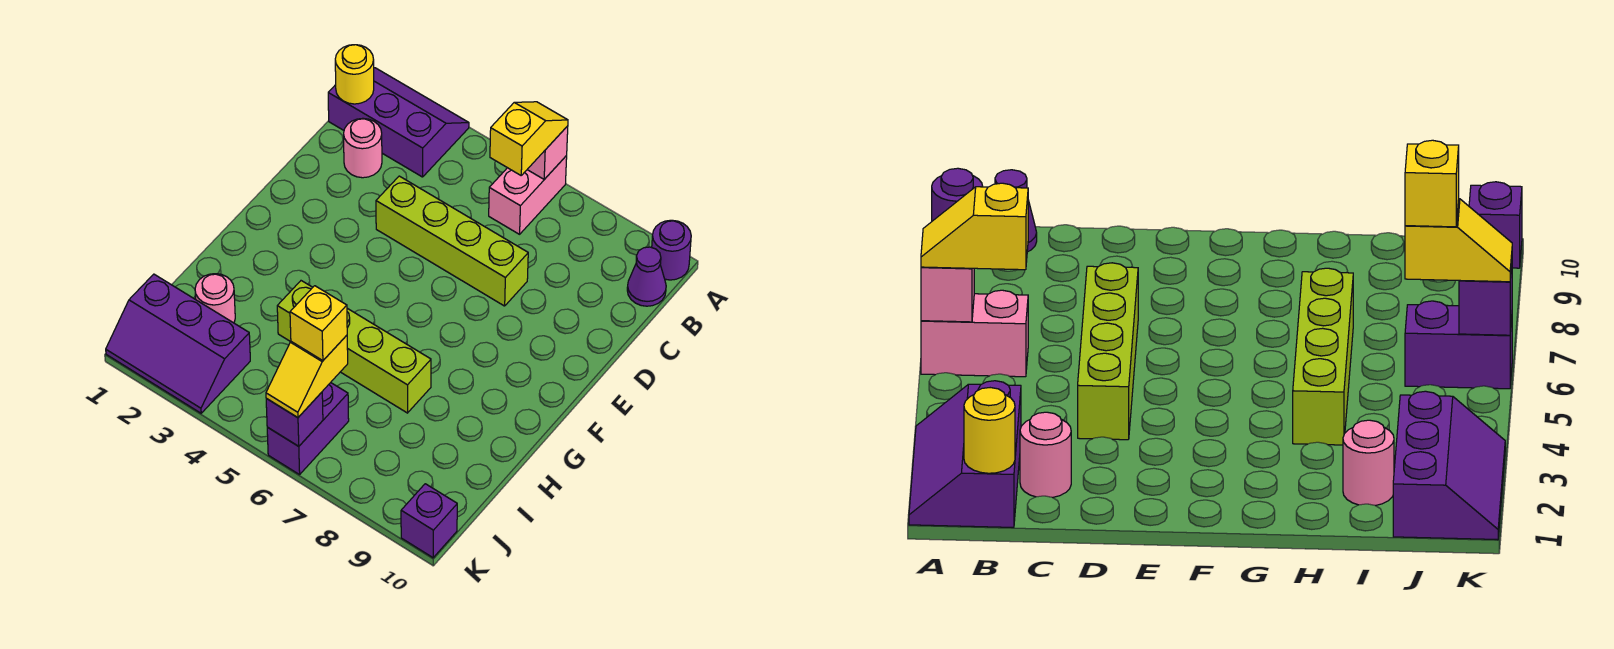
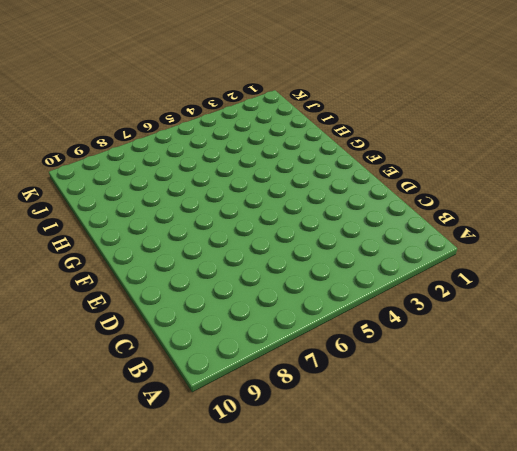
none -> purple 2x3 slope [328,68,469,177]
none -> pink 1x2 brick [489,156,567,234]
none -> purple 1x1 round brick [652,220,691,280]

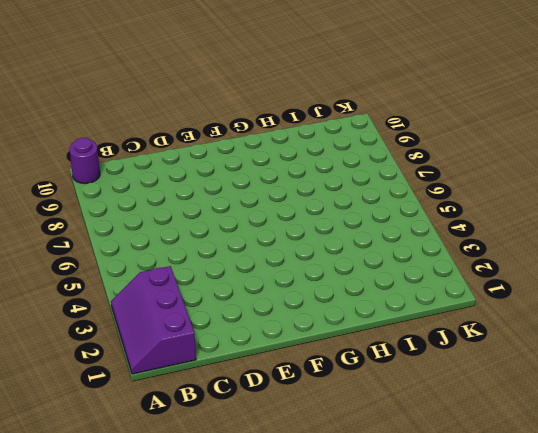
none -> pink 1x2 brick [489,156,567,234]
none -> purple 1x1 cone [627,247,666,306]
none -> pink 1x1 round brick [344,118,382,178]

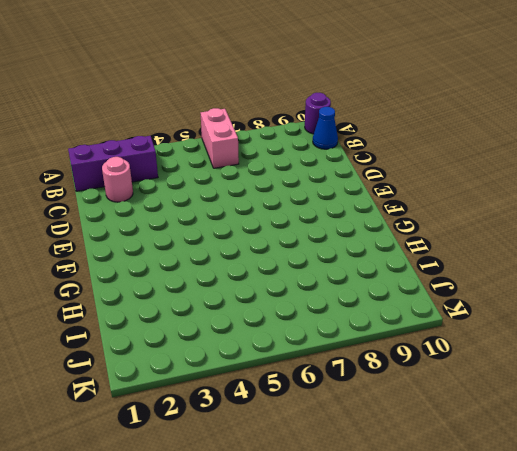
blue 1x1 cone [313,107,338,149] -> purple 1x1 cone [627,247,666,306]
none -> lime 1x4 brick [376,176,528,306]
none -> lime 1x4 brick [277,281,431,413]
none -> pink 1x1 round brick [195,274,235,323]

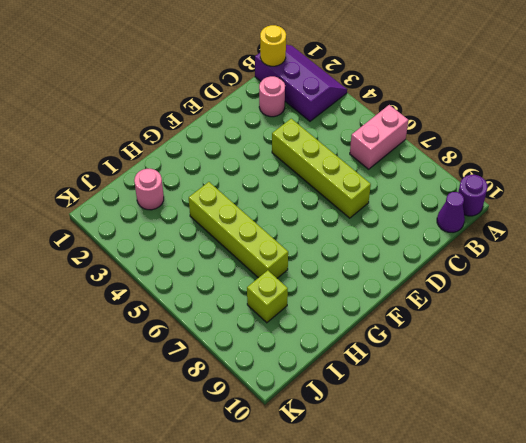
lime 1x1 brick [247,270,288,323] -> none
none -> purple 2x3 slope [106,274,250,413]
none -> purple 1x2 brick [267,383,349,475]
none -> purple 1x1 brick [401,484,457,558]

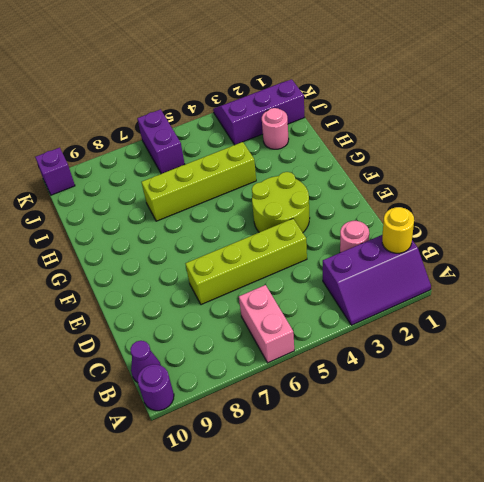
lime 2x2 round brick [252,172,310,232] -> none
none -> pink 1x1 brick [527,126,568,179]
none -> purple 1x1 brick [266,392,323,446]
none -> yellow 1x2 slope [490,102,568,175]

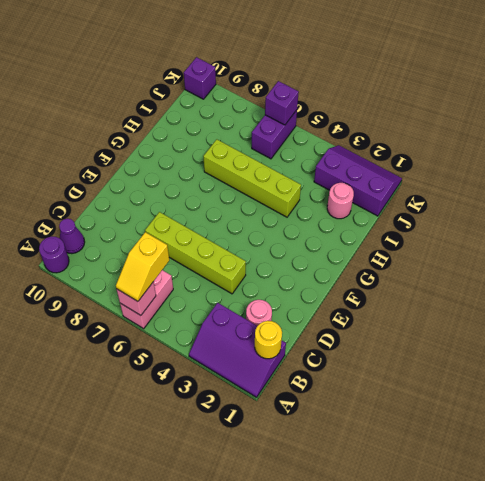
none -> yellow 1x2 slope [266,335,348,418]
none -> yellow 1x1 brick [290,286,347,361]

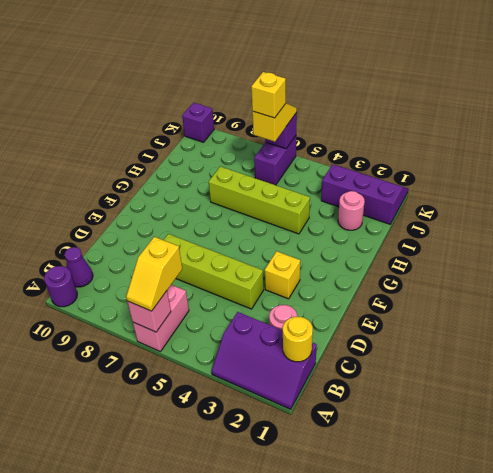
yellow 1x1 brick [265,251,300,299] -> none

